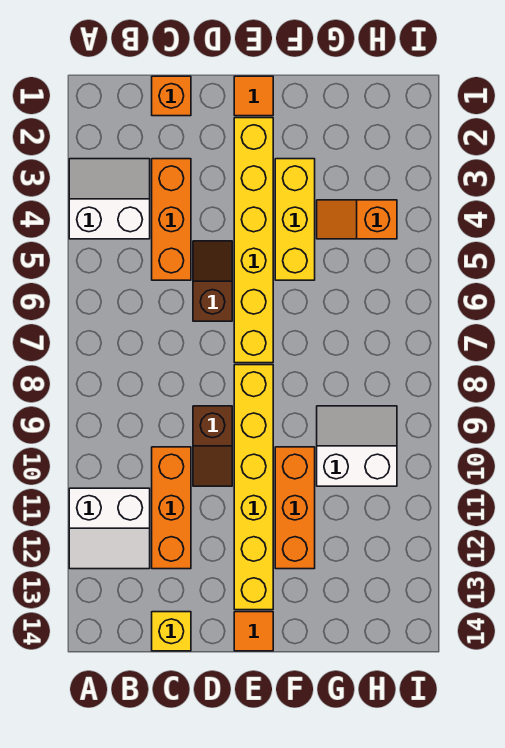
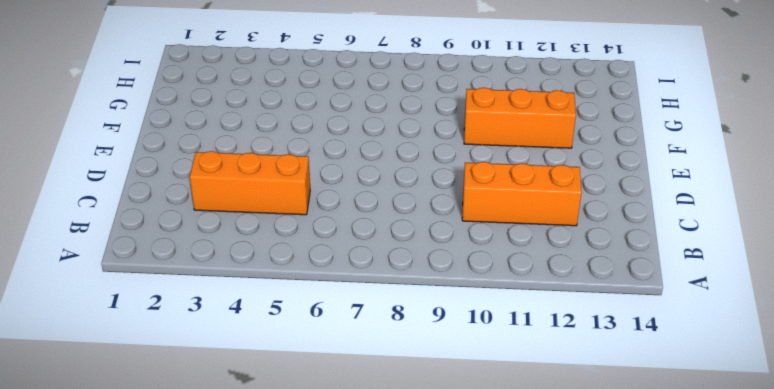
none -> white 2x2 slope [69,159,150,239]
none -> white 2x2 slope [69,488,150,569]
none -> orange 1x1 brick [152,76,191,116]

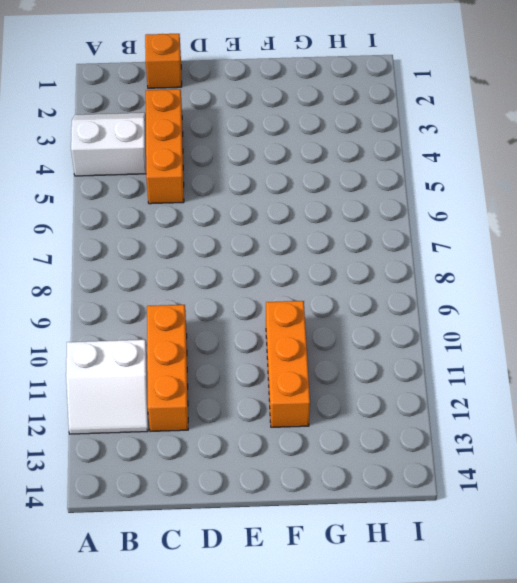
none -> yellow 1x1 brick [152,612,191,651]
none -> brown 1x2 slope [193,241,232,321]
none -> brown 1x2 slope [193,406,232,486]

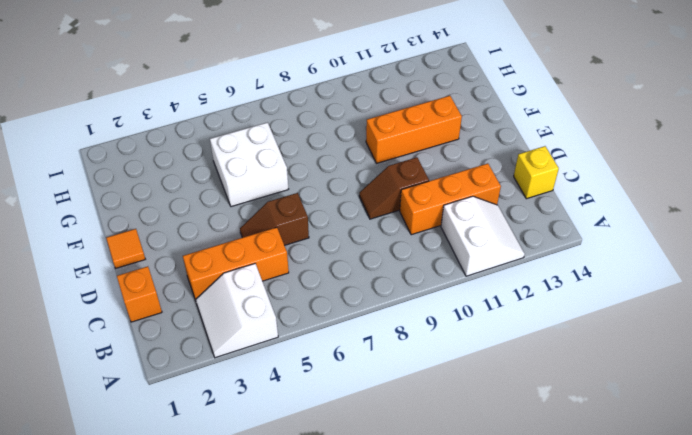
brown 1x2 slope [359,157,429,219] -> brown 1x2 slope turned to [193,406,232,486]
white 2x2 brick [210,123,288,207] -> yellow 1x3 brick [275,159,315,280]
none -> yellow 1x6 brick [234,118,273,363]
none -> yellow 1x6 brick [234,365,273,610]
none -> orange 1x1 tile [234,612,273,651]

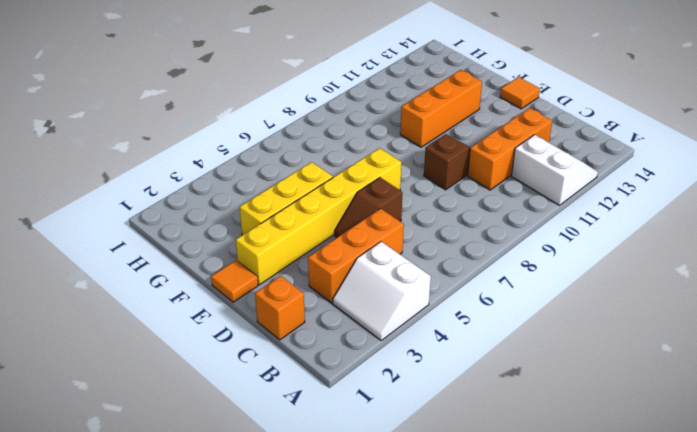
none -> yellow 1x1 brick [152,612,191,651]
none -> yellow 1x6 brick [234,365,273,610]
none -> orange 1x2 slope [317,200,397,239]

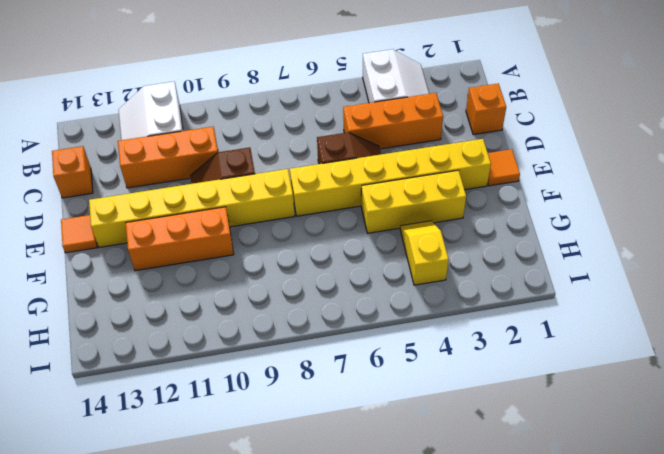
orange 1x1 brick [52,146,93,198] -> yellow 1x1 brick [152,612,191,651]
yellow 1x2 slope [400,221,449,285] -> orange 1x2 slope [317,200,397,239]
none -> white 2x2 slope [317,406,397,486]

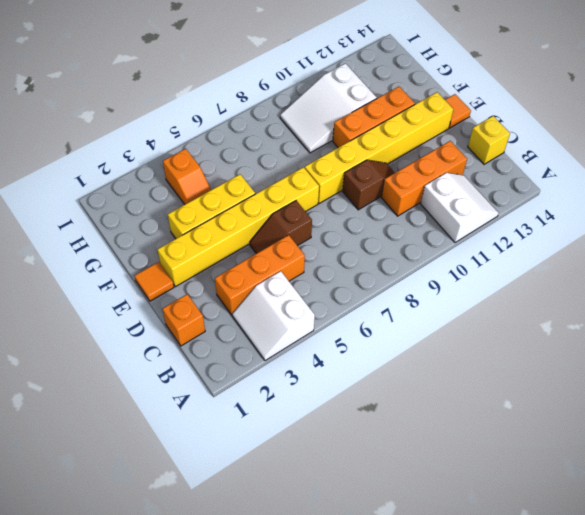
white 2x3 slope [280,63,377,153] -> white 2x2 slope [317,406,397,486]

